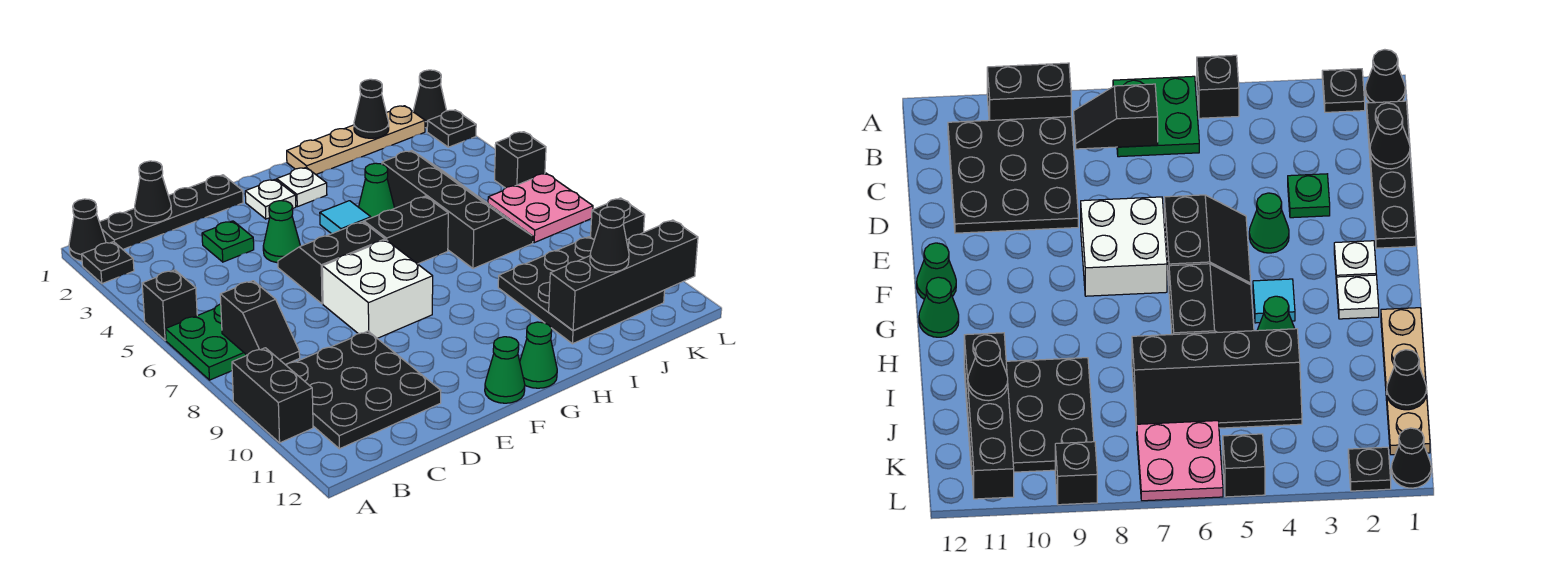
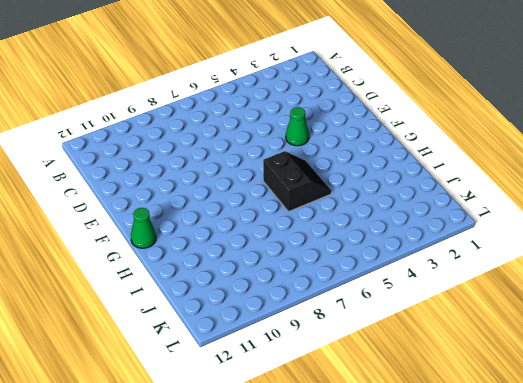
none -> black 1x1 cone [69,199,106,261]
none -> black 1x1 plate [82,242,134,284]
none -> black 1x1 brick [142,270,197,340]
none -> green 2x2 plate [166,304,247,380]

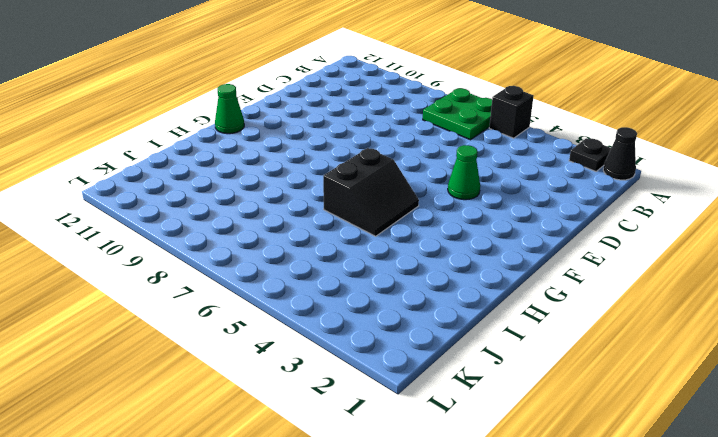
none -> black 1x2 brick [232,348,313,443]
none -> black 1x4 plate [99,175,243,249]
none -> black 3x3 plate [286,331,441,449]
none -> green 1x1 plate [202,221,254,262]

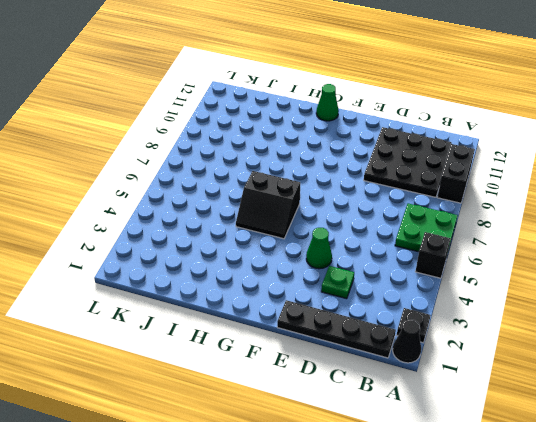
none -> black 2x2 slope [278,222,385,304]
none -> white 2x2 brick [322,240,433,338]
none -> white 1x1 plate [245,179,296,219]
none -> green 1x1 cone [485,337,525,403]

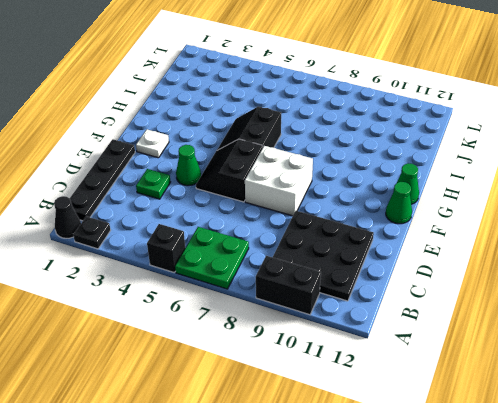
none -> white 1x1 plate [277,167,327,207]
none -> cyan 1x1 tile [320,201,371,234]
none -> tan 1x4 plate [287,106,425,174]
none -> green 1x1 cone [359,163,394,218]

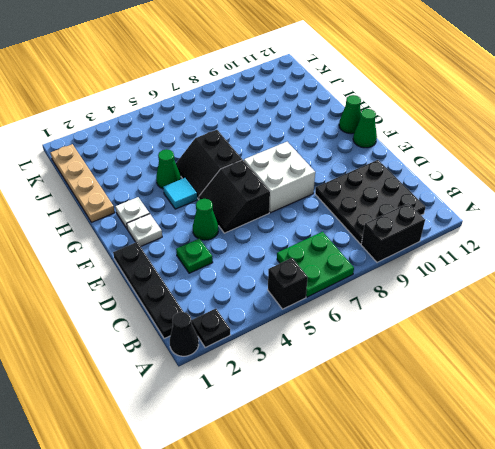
none -> black 2x4 slope [382,151,533,268]
none -> black 3x3 plate [498,237,665,344]
none -> pink 2x2 plate [488,173,593,243]
none -> black 1x1 cone [413,70,447,128]

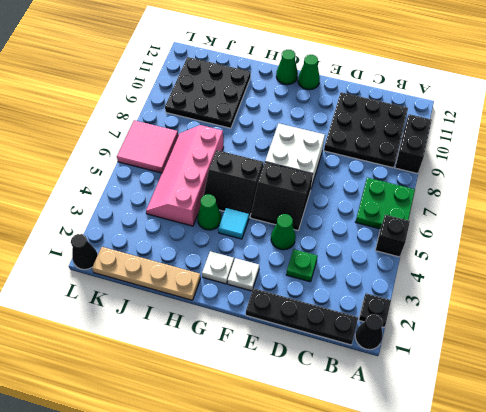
pink 2x4 slope [146,125,224,226] -> black 2x4 slope [382,151,533,268]
pink 2x2 tile [117,120,178,173] -> pink 2x2 plate [488,173,593,243]
none -> black 1x1 plate [427,110,476,147]
none -> black 1x1 brick [495,132,546,188]
none -> black 1x1 brick [591,198,645,240]
none -> black 1x2 slope [220,281,300,364]

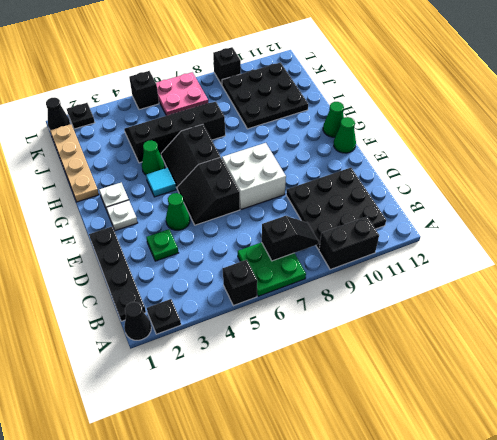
none -> black 1x1 cone [135,161,172,223]
none -> black 1x4 brick [549,220,698,331]
none -> black 1x1 cone [354,79,389,138]
none -> black 1x1 cone [590,207,629,272]

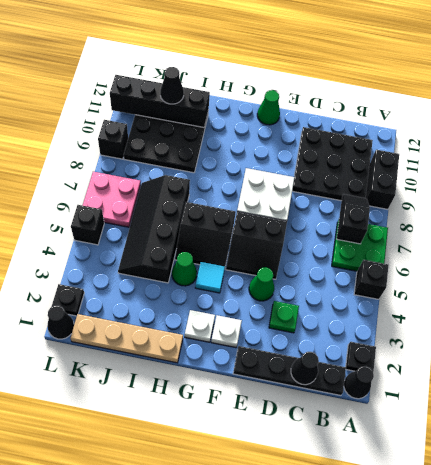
none -> green 1x1 cone [520,322,557,388]
none -> black 1x1 cone [354,79,389,138]

